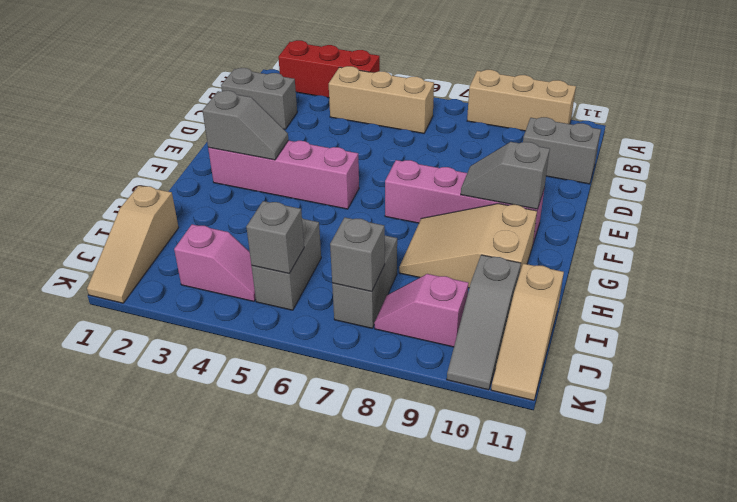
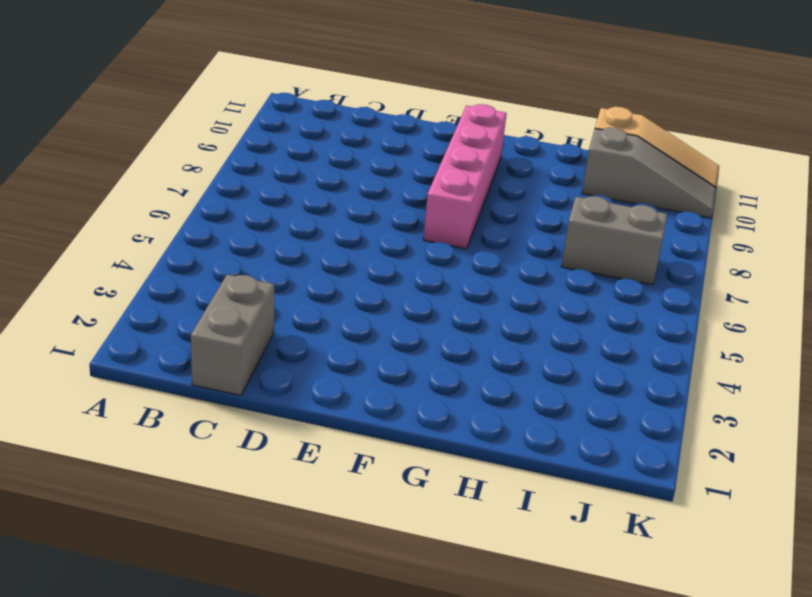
none -> red 1x3 brick [278,40,380,98]
none -> tan 1x3 brick [467,70,576,131]
none -> tan 1x3 brick [329,66,434,133]

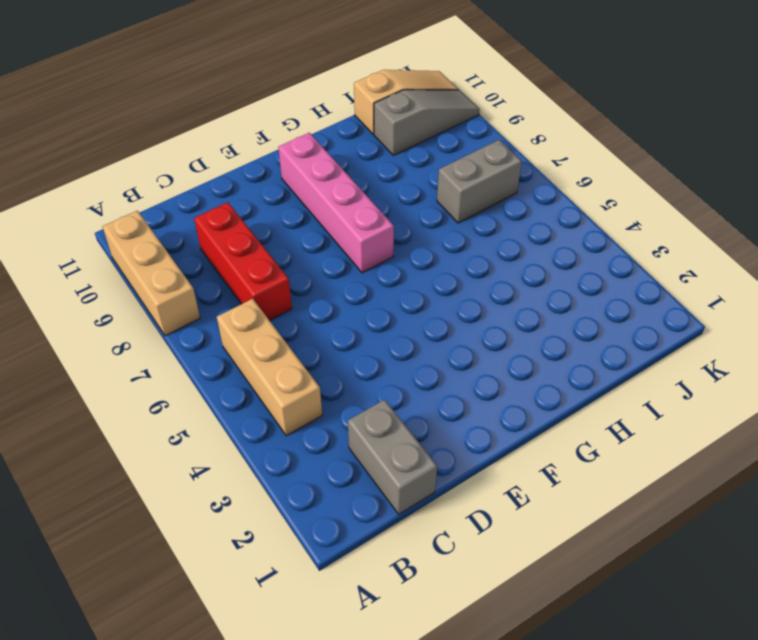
red 1x3 brick [194,202,292,321] -> red 1x3 brick moved to [278,40,380,98]
none -> grey 1x2 brick [523,117,601,184]
none -> pink 1x4 brick [208,140,359,209]
none -> tan 2x3 slope [399,204,537,288]

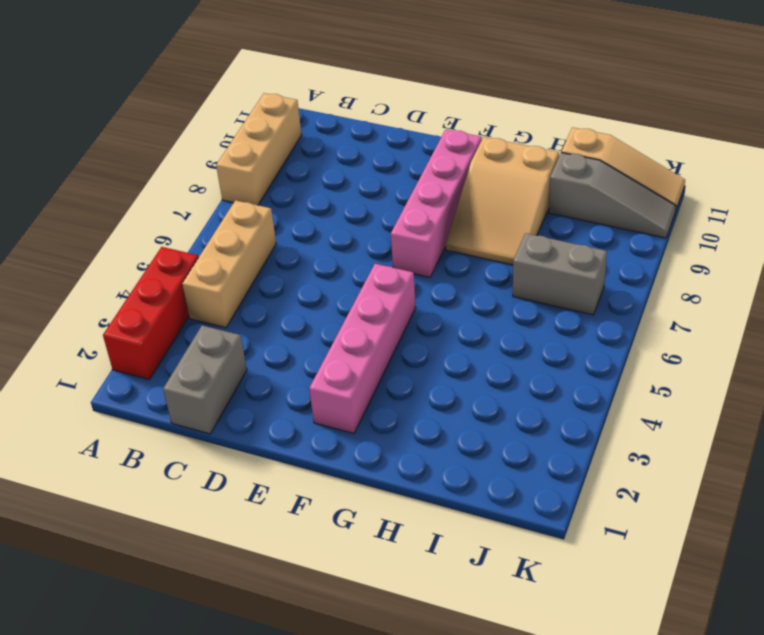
none -> grey 1x2 brick [523,117,601,184]
none -> tan 1x3 slope [87,186,179,303]
none -> grey 1x2 brick [252,218,321,310]

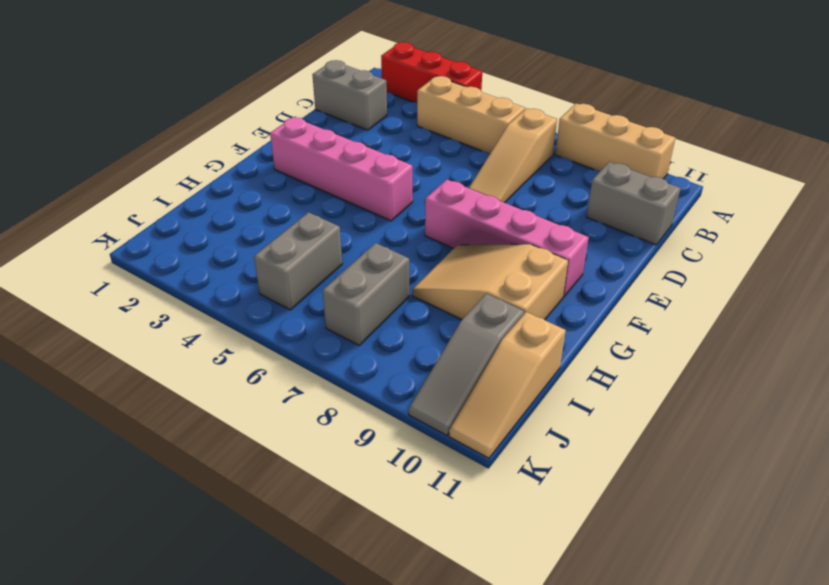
tan 1x3 slope [469,108,557,203] -> tan 1x3 slope moved to [87,186,179,303]
none -> pink 1x2 slope [174,224,256,301]
none -> pink 1x2 slope [374,274,469,347]
none -> grey 1x2 slope [202,91,288,160]

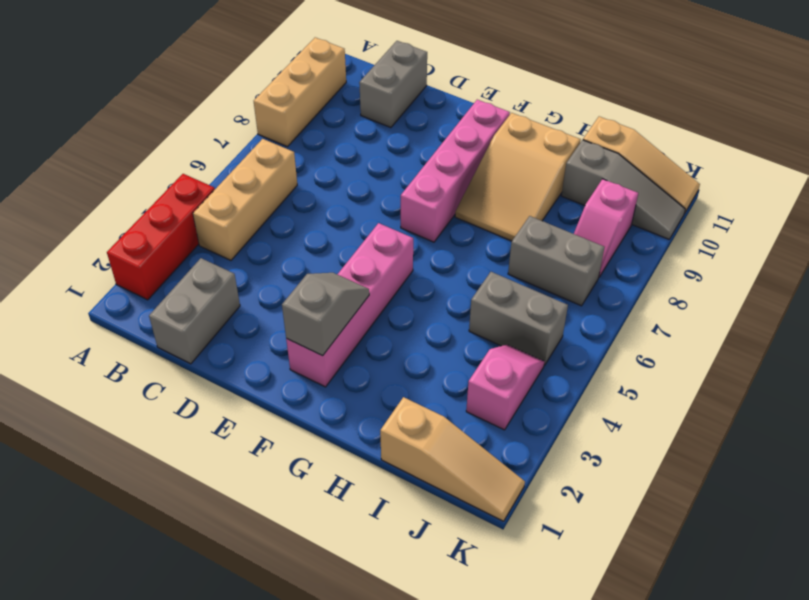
none -> grey 1x2 slope [461,142,550,209]
none -> grey 1x1 brick [246,201,304,274]
none -> grey 1x1 brick [330,217,385,292]

